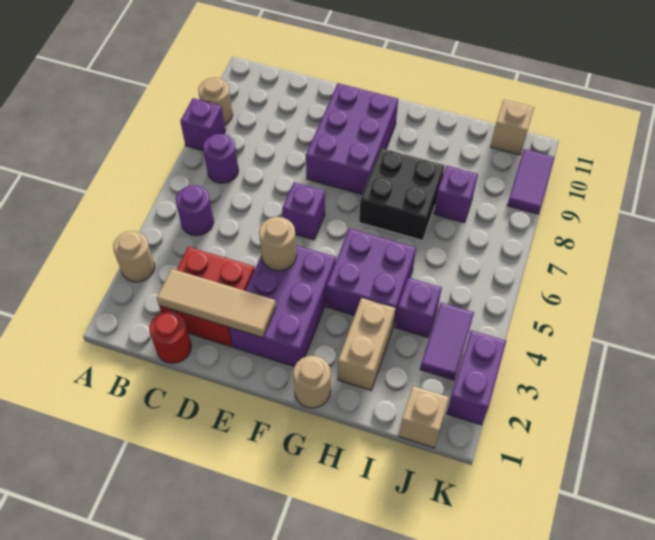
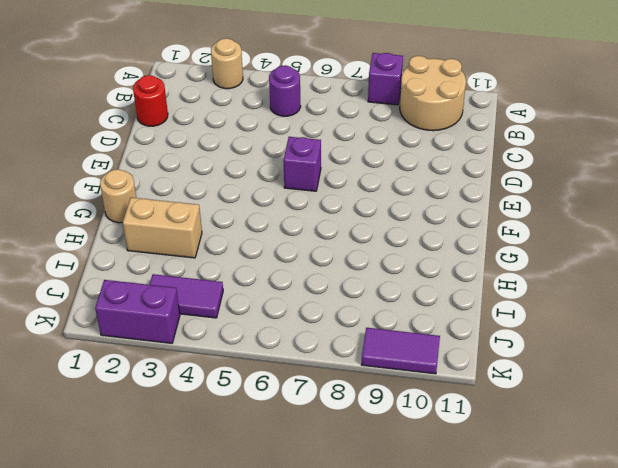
tan 2x2 round brick [400,56,466,131] -> tan 1x1 round brick [198,78,233,125]
none -> purple 1x1 round brick [203,134,239,183]
none -> red 2x2 brick [159,247,255,347]
none -> purple 2x3 brick [229,245,336,366]

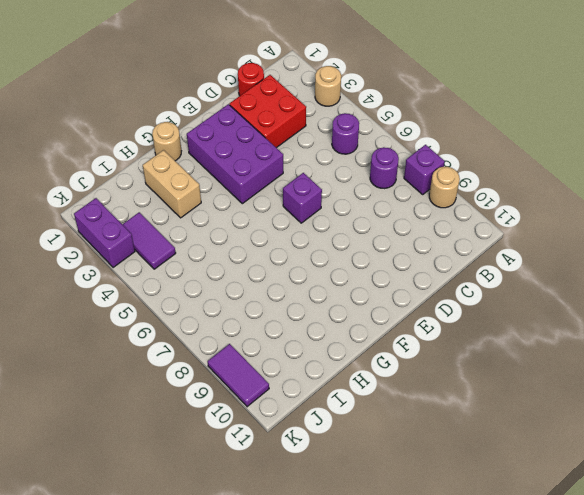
none -> purple 2x3 brick [306,83,398,194]
none -> purple 2x2 brick [326,229,416,326]
none -> black 2x2 brick [359,148,445,240]

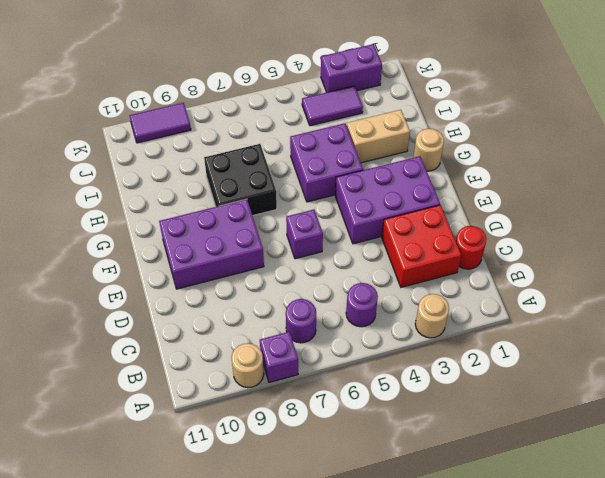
none -> purple 1x1 brick [395,278,442,337]
none -> purple 1x1 brick [434,166,478,223]
none -> tan 1x1 brick [399,386,449,448]

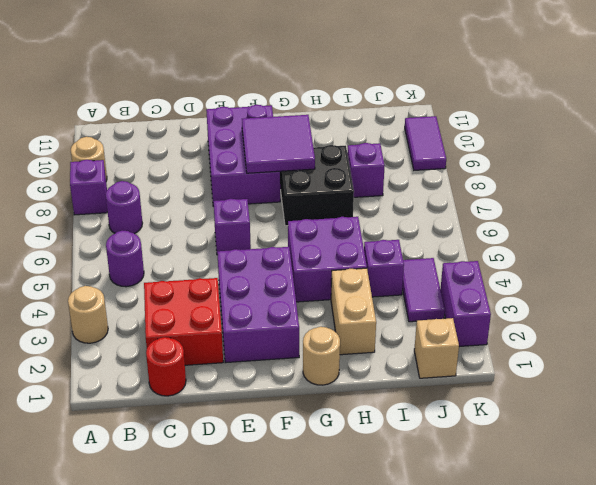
purple 2x2 tile [242,115,315,173] -> none
none -> tan 1x1 brick [491,100,534,155]
none -> tan 1x3 tile [157,269,276,337]
none -> tan 1x1 round brick [259,217,297,271]

